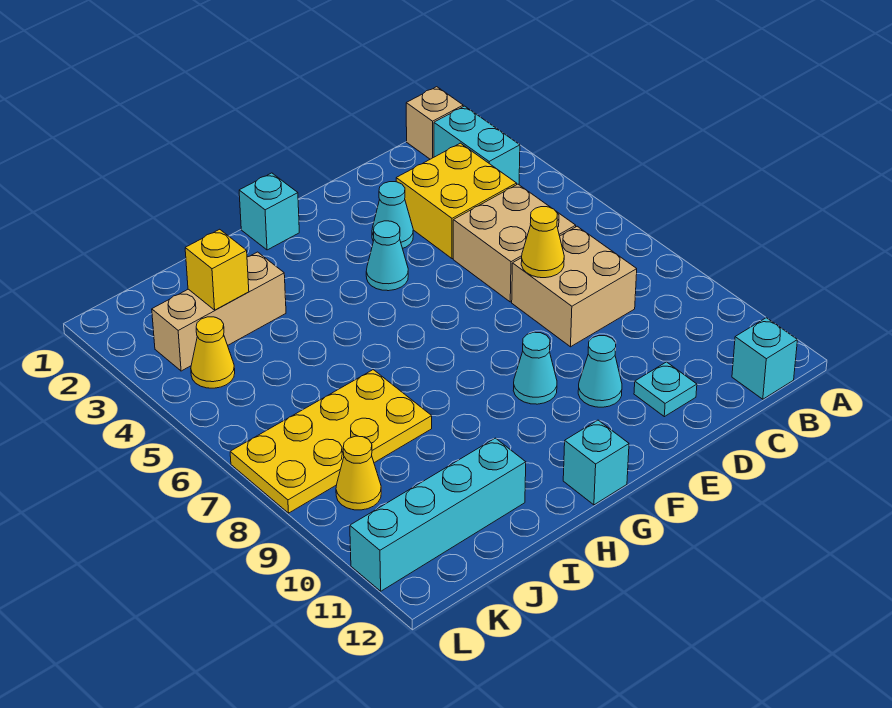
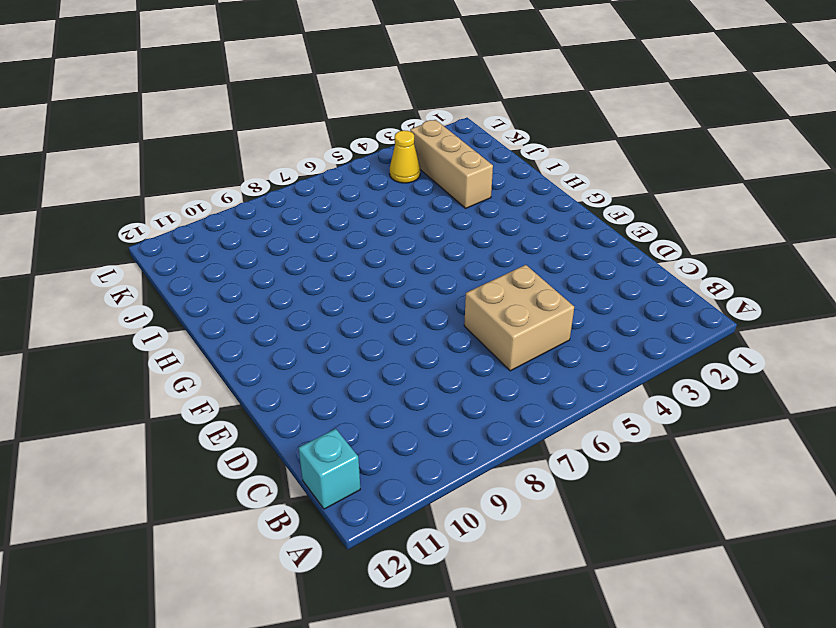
none -> tan 1x1 brick [406,87,463,159]
none -> cyan 1x2 brick [434,106,520,184]
none -> yellow 2x2 brick [396,143,517,259]

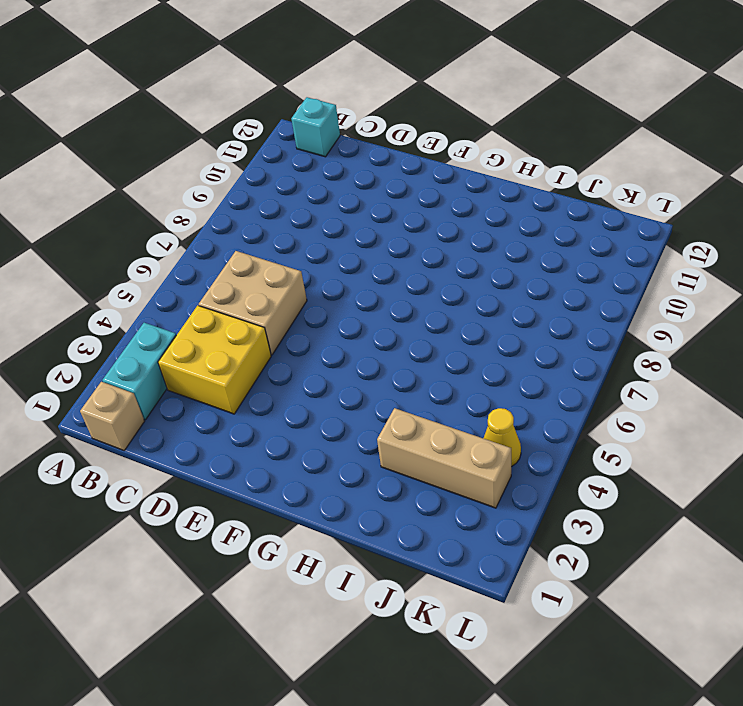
none -> tan 2x2 brick [512,226,637,347]
none -> cyan 1x1 plate [634,362,697,417]
none -> cyan 1x1 cone [372,182,413,248]

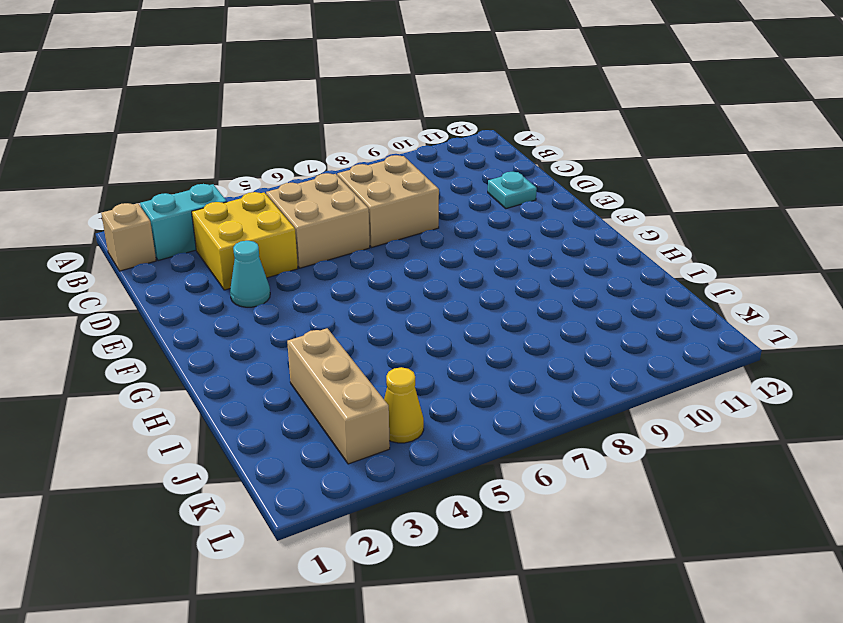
none -> cyan 1x1 brick [732,318,797,399]
none -> cyan 1x1 cone [578,336,622,407]
none -> cyan 1x1 cone [366,221,408,291]

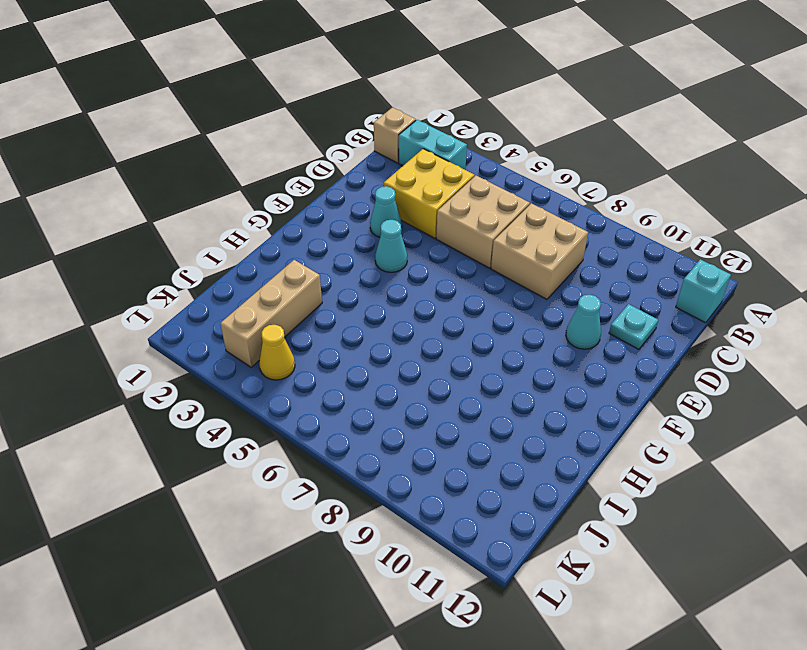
none -> cyan 1x1 cone [513,332,557,404]
none -> cyan 1x1 brick [239,173,299,250]
none -> cyan 1x1 brick [563,420,629,505]

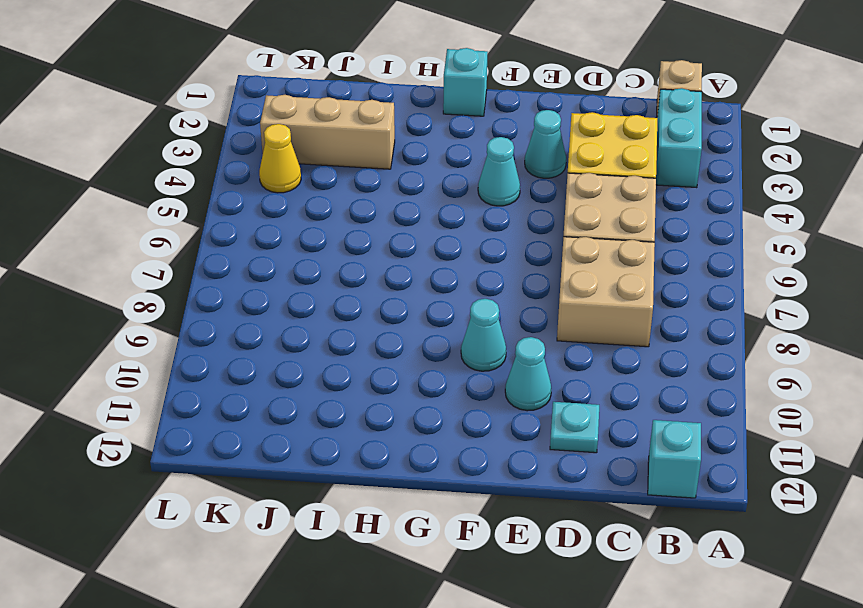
none -> cyan 1x1 brick [563,420,629,505]
none -> yellow 2x4 plate [230,370,432,513]
none -> cyan 1x4 brick [350,438,526,591]

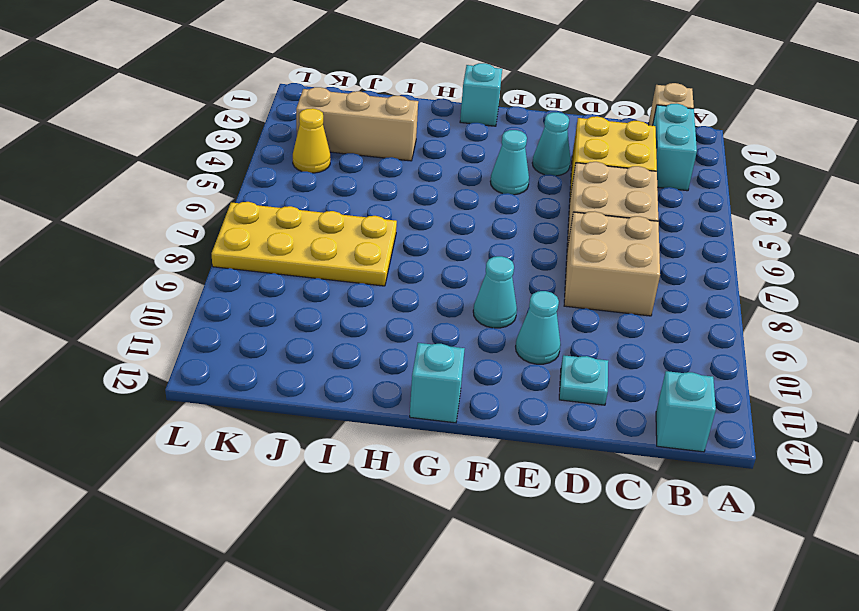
none -> cyan 1x4 brick [350,438,526,591]
none -> yellow 1x1 cone [336,436,381,510]
none -> yellow 1x1 cone [521,207,564,278]

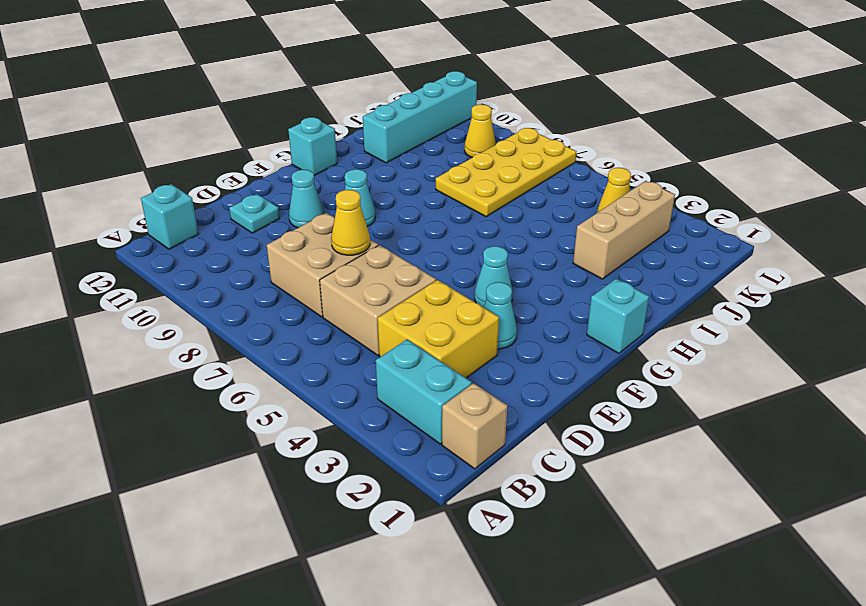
none -> yellow 1x1 brick [185,229,249,310]

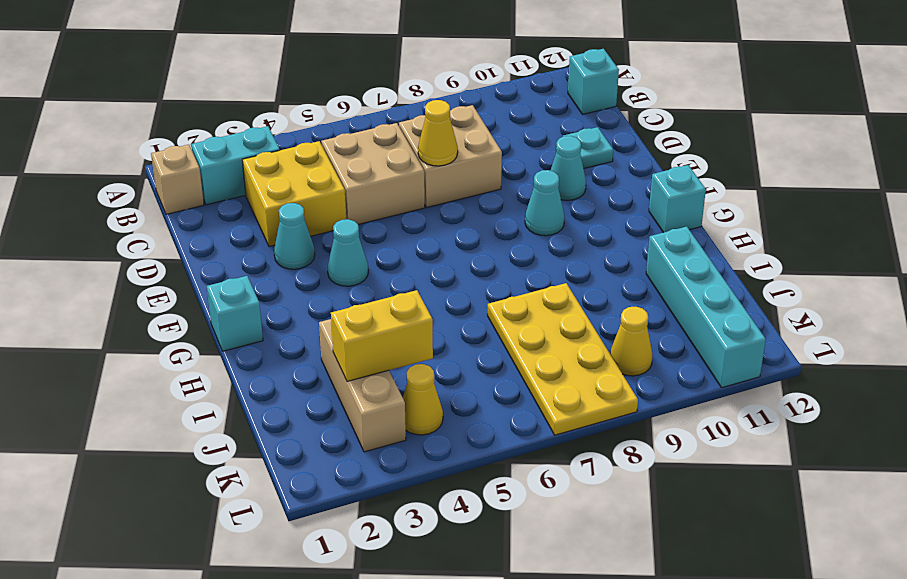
yellow 1x2 brick [331,290,433,381] -> yellow 1x1 brick [185,229,249,310]

